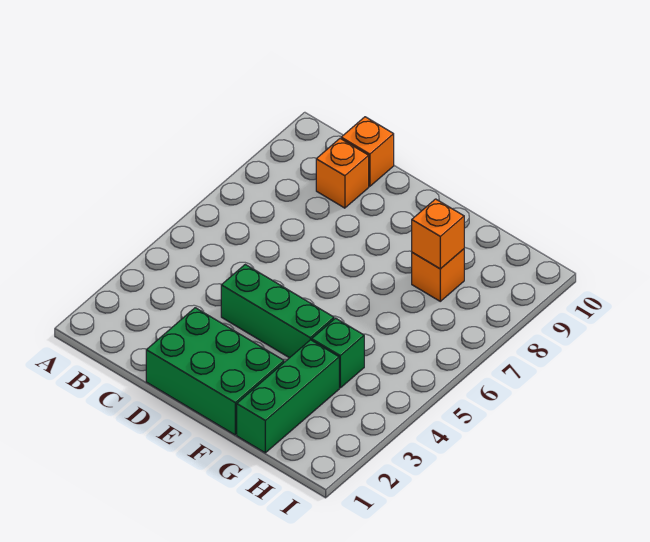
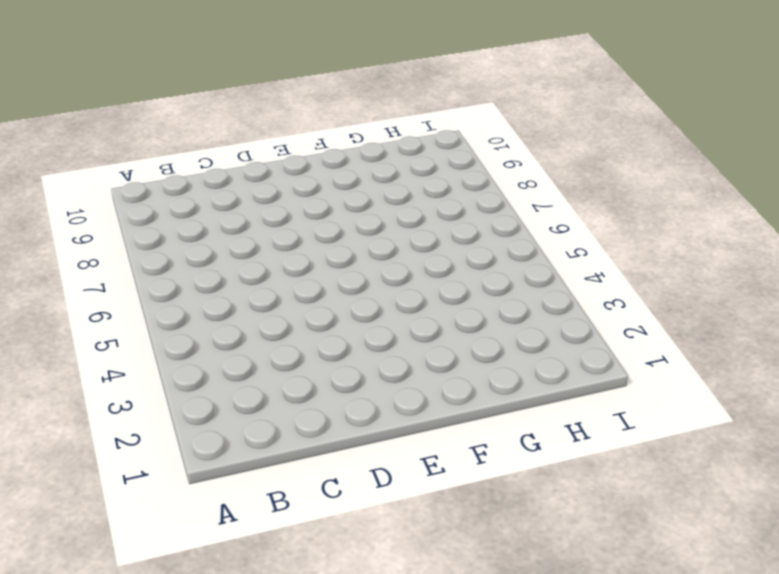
none -> orange 1x1 brick [316,139,369,208]
none -> orange 1x1 brick [341,117,394,186]

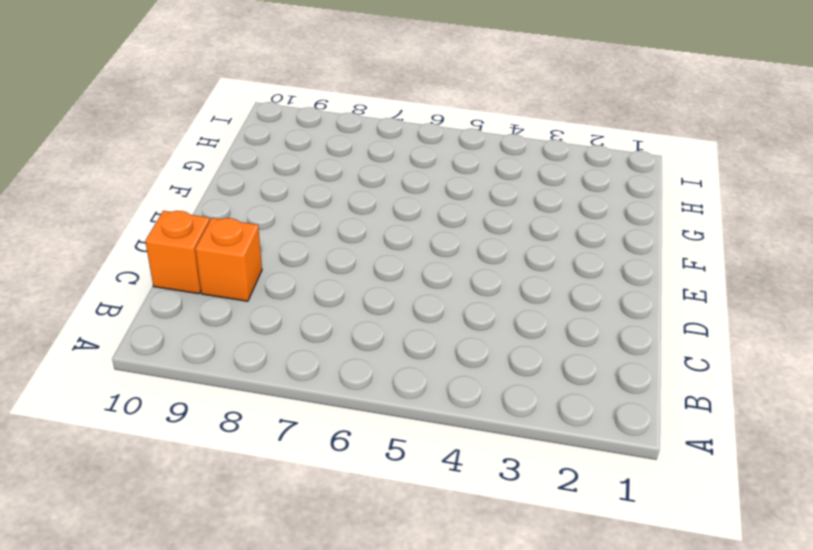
none -> green 2x3 brick [146,308,284,435]
none -> green 1x3 brick [221,265,334,358]

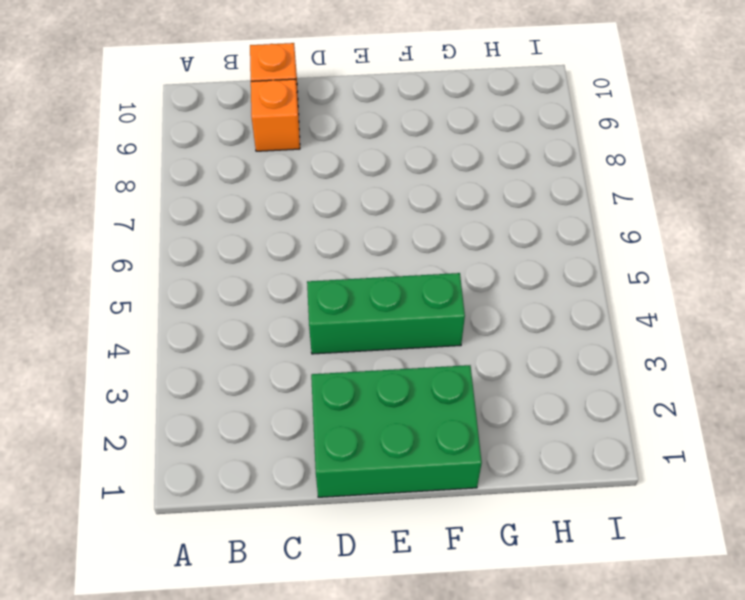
none -> green 1x3 brick [237,340,339,453]
none -> green 1x1 brick [312,318,364,388]

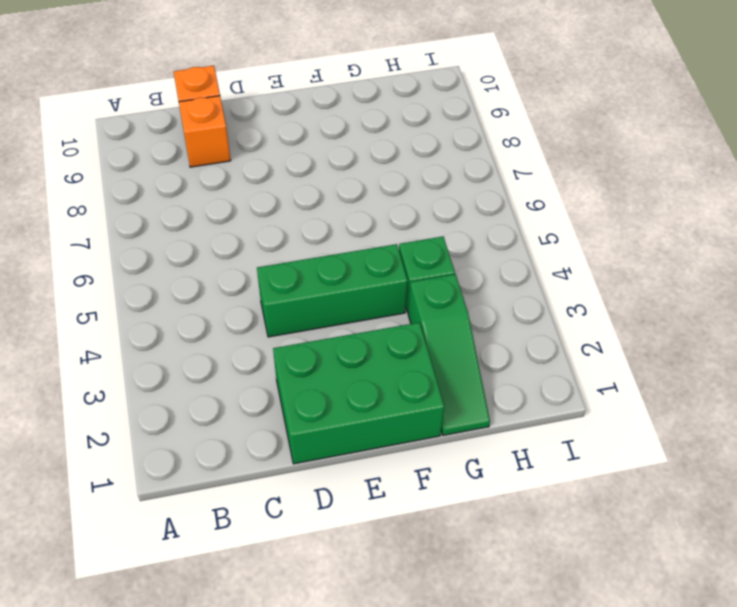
green 1x3 slope [408,274,490,435] -> green 1x3 brick [237,340,339,453]
none -> orange 1x1 brick [412,249,464,301]
none -> orange 1x1 brick [412,199,464,269]

